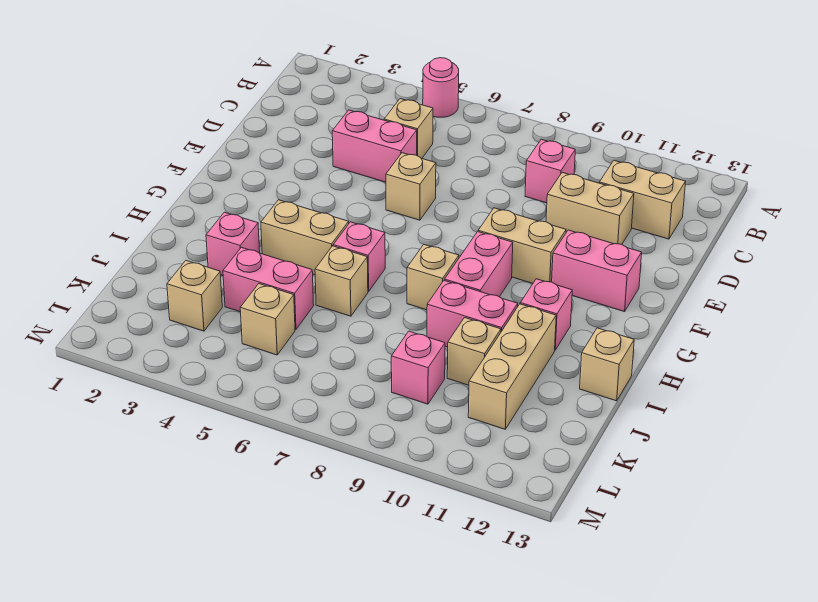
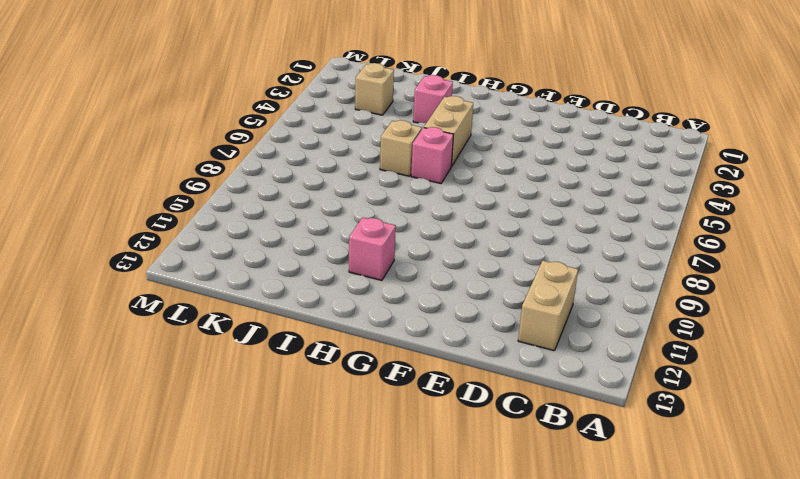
none -> pink 1x1 round brick [423,58,459,117]
none -> tan 1x1 brick [384,99,433,158]
none -> pink 1x1 brick [525,139,575,203]

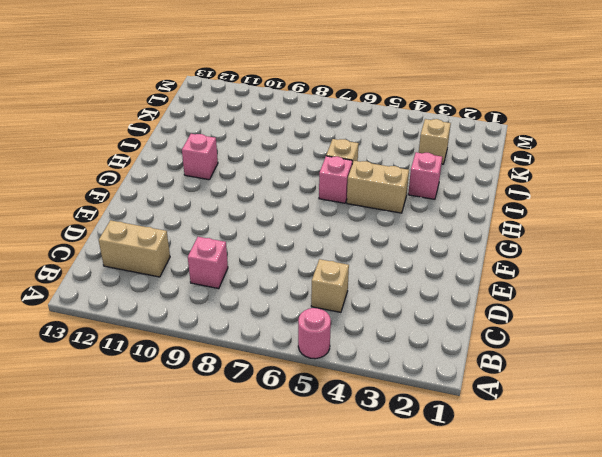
none -> pink 1x2 brick [332,110,417,182]
none -> tan 1x2 brick [546,173,634,244]
none -> tan 1x1 brick [386,153,436,220]

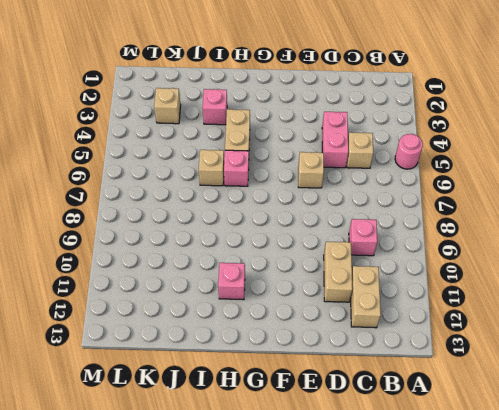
none -> tan 1x2 brick [478,208,566,283]
none -> pink 1x2 brick [552,230,642,312]
none -> pink 1x2 brick [445,232,513,297]

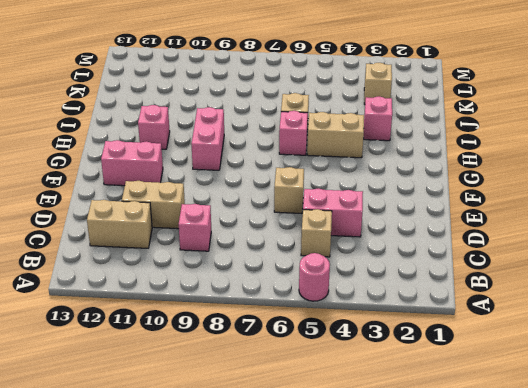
none -> tan 1x2 brick [478,208,566,283]
none -> tan 1x1 brick [407,244,459,310]
none -> pink 1x2 brick [427,280,518,347]

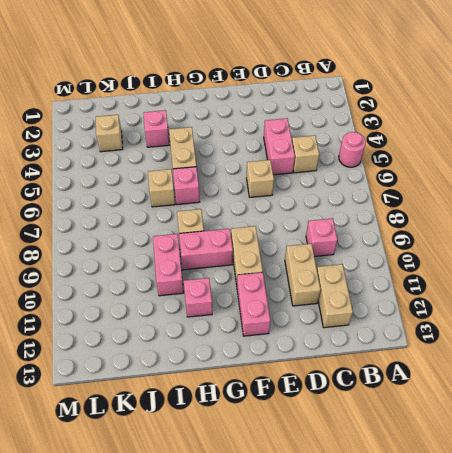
none -> tan 1x3 brick [468,304,556,429]
none -> tan 1x1 brick [580,328,634,401]
none -> pink 1x2 brick [223,247,314,330]

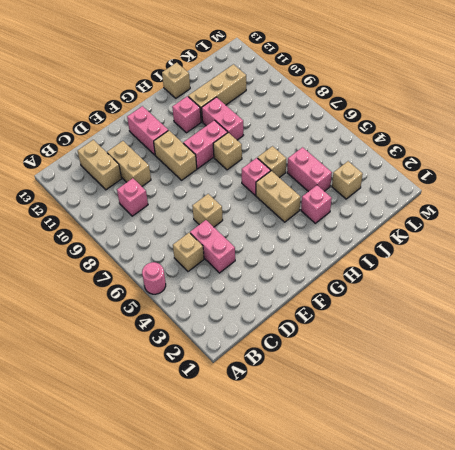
none -> tan 1x1 brick [447,318,501,385]
none -> tan 1x1 brick [240,284,295,355]
none -> pink 1x1 brick [391,331,445,404]

